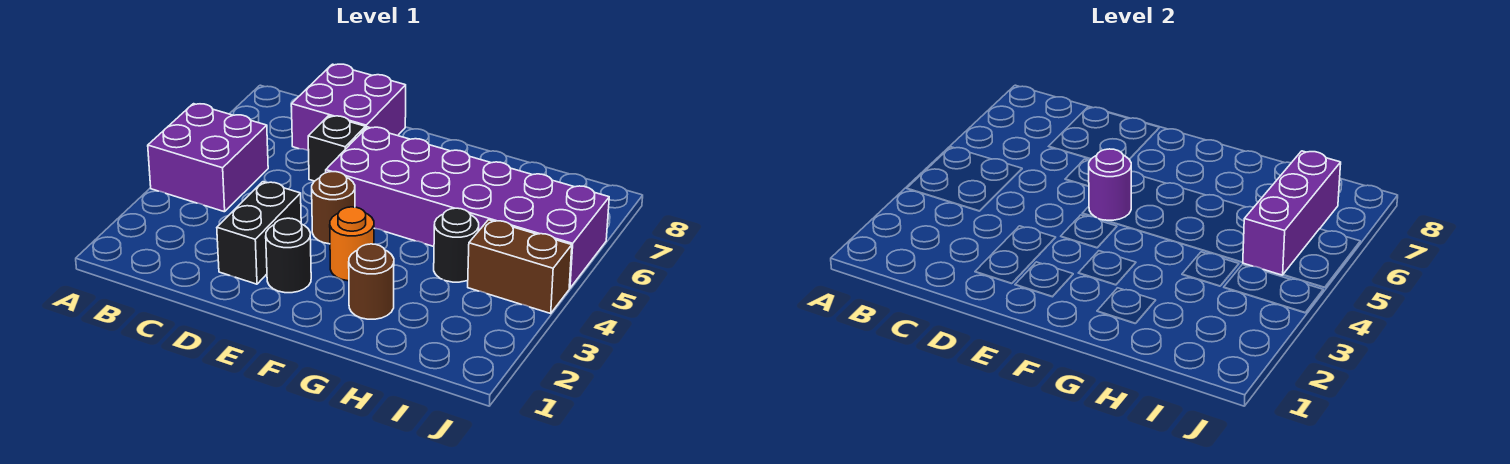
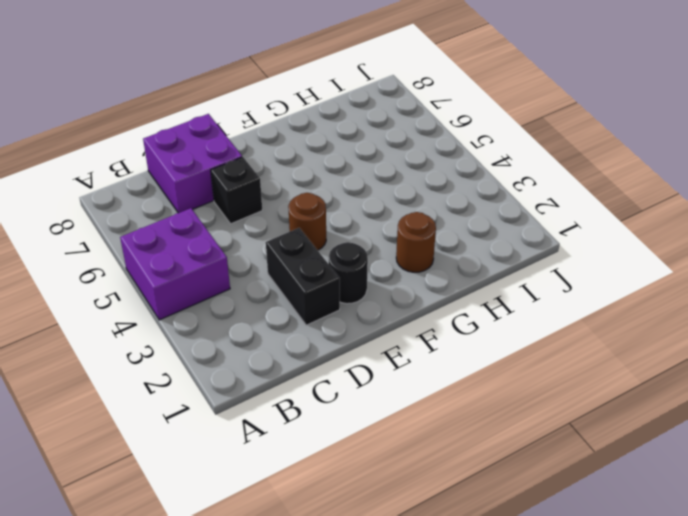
none -> purple 2x6 brick [326,127,609,288]
none -> orange 1x1 round brick [330,207,374,281]
none -> black 1x1 round brick [434,208,479,282]

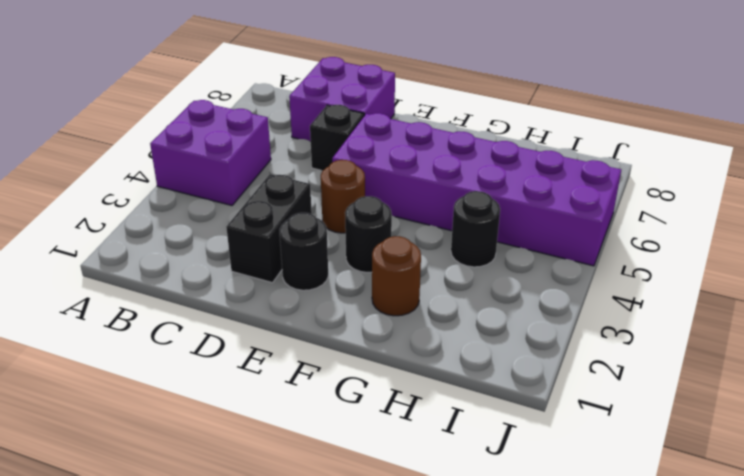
black 1x1 round brick [345,196,392,272] -> orange 1x1 round brick [330,207,374,281]
none -> brown 1x2 brick [468,220,572,313]
none -> purple 1x1 round brick [1089,149,1131,220]
none -> purple 1x3 brick [1243,151,1341,275]

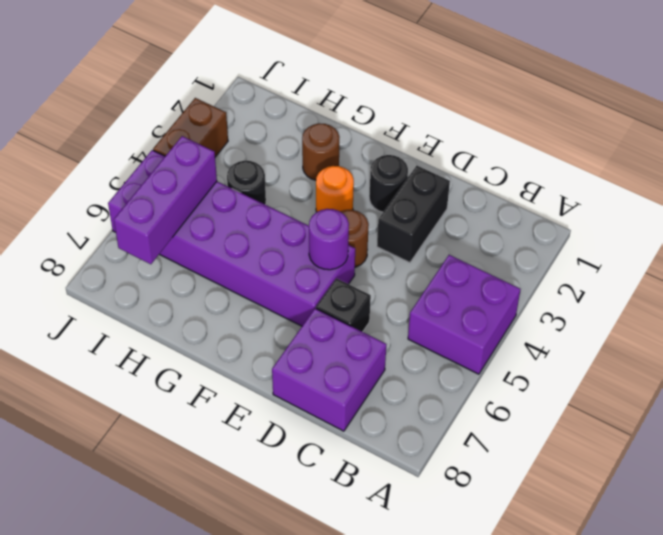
brown 1x2 brick [153,98,228,157] -> brown 1x2 brick turned to [468,220,572,313]

